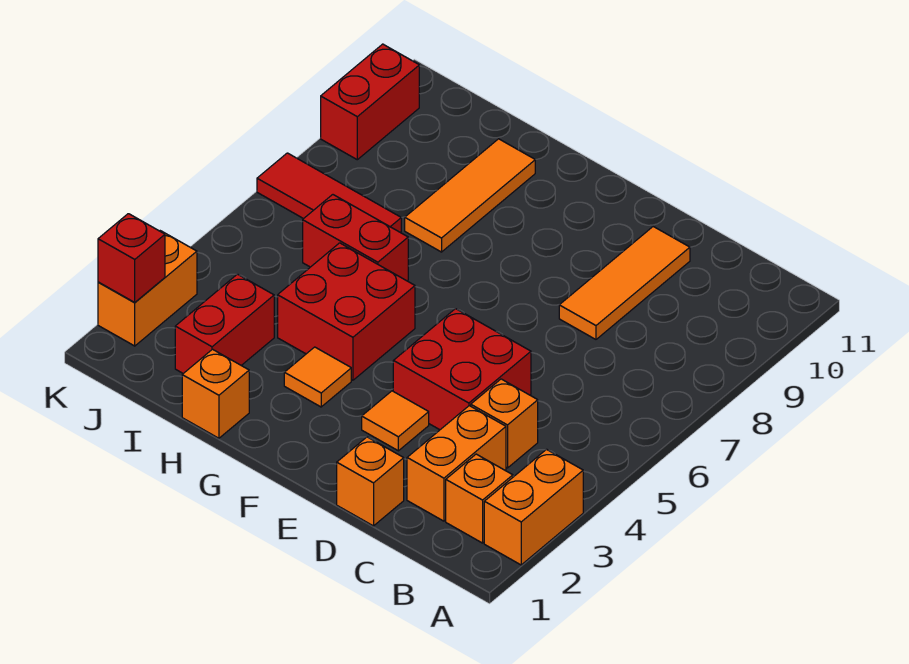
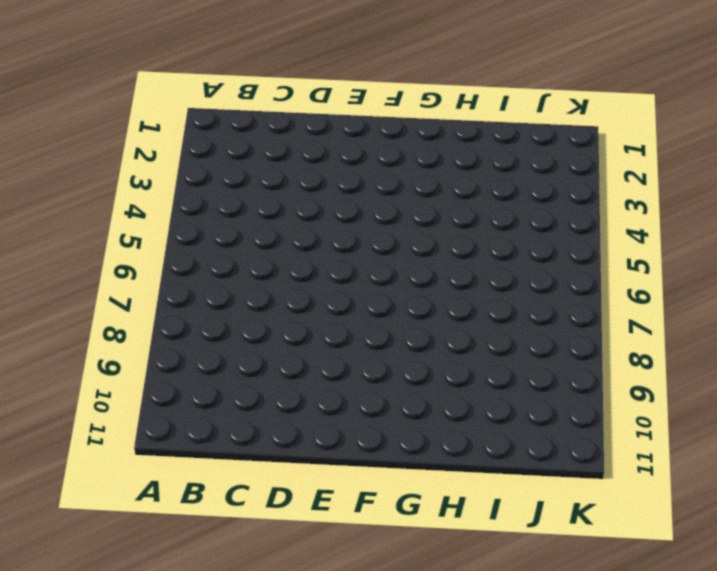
none -> orange 1x2 brick [484,449,583,565]
none -> orange 1x1 brick [446,454,513,543]
none -> orange 1x2 brick [407,406,506,521]

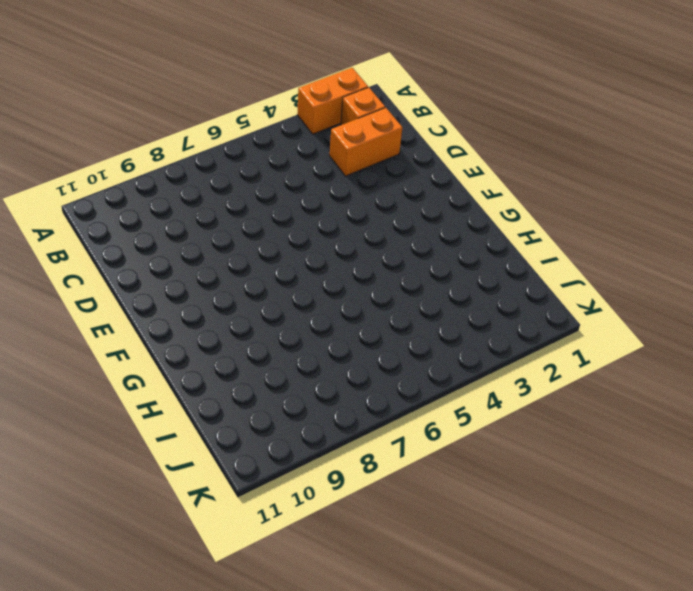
none -> orange 1x1 brick [471,379,538,468]
none -> orange 1x1 brick [337,437,404,526]
none -> red 2x2 brick [393,309,531,430]

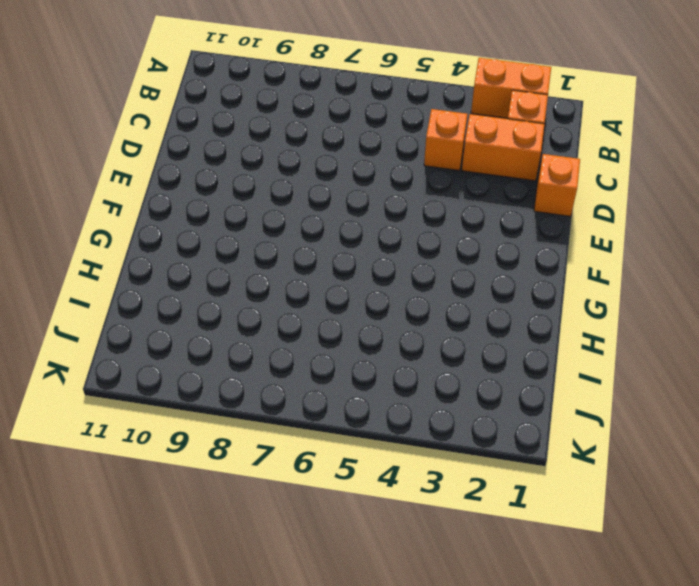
none -> red 2x2 brick [393,309,531,430]
none -> orange 1x3 tile [559,227,690,339]
none -> orange 1x1 tile [362,391,429,451]

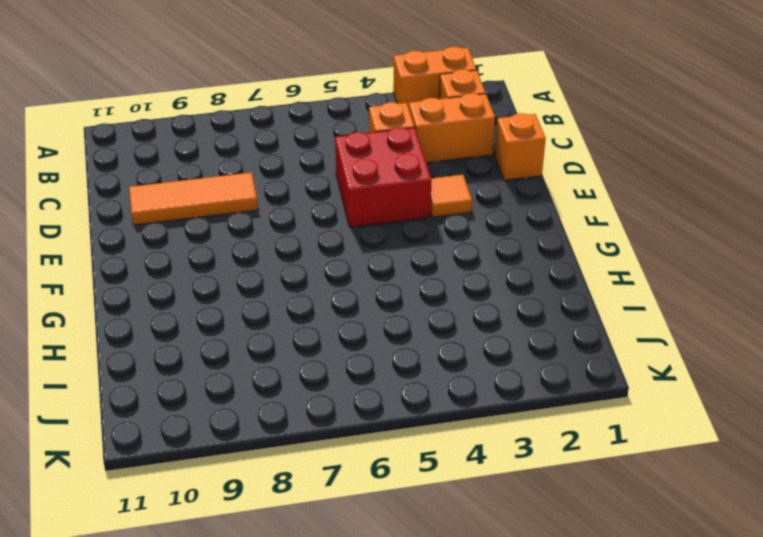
none -> orange 1x1 tile [284,347,351,407]
none -> red 2x2 brick [278,243,415,380]
none -> orange 1x1 brick [182,349,249,438]

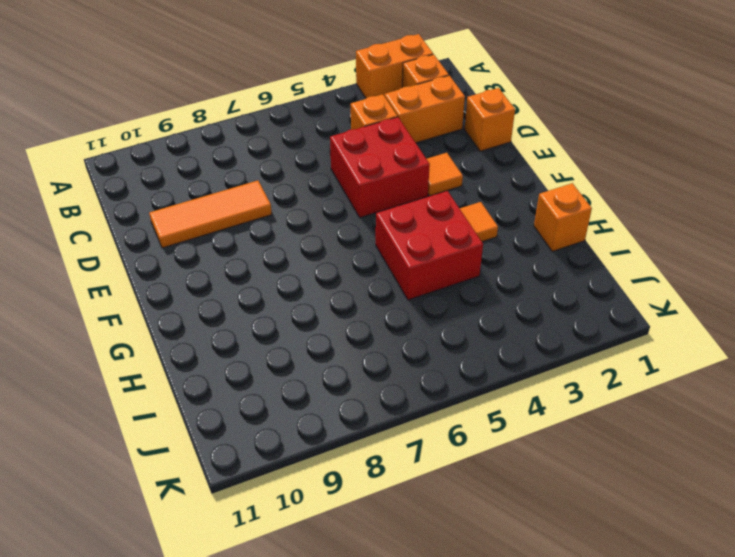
none -> red 1x2 brick [303,195,408,281]
none -> orange 1x3 tile [405,139,535,252]
none -> red 1x2 brick [175,274,274,373]

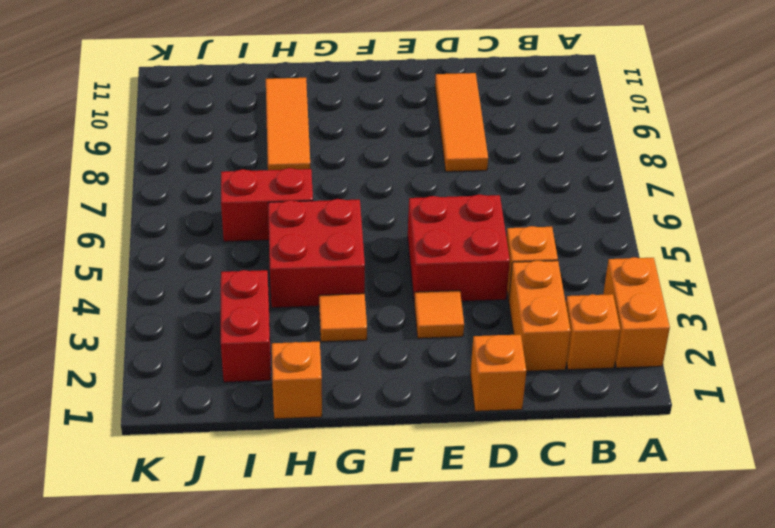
none -> red 1x3 tile [257,153,401,232]
none -> orange 1x2 brick [98,231,197,346]
none -> red 1x2 brick [321,44,419,160]

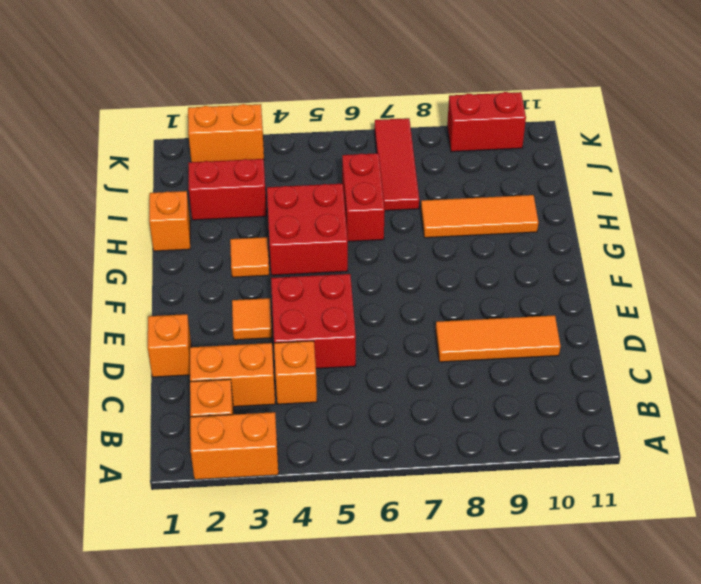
none -> red 1x1 brick [98,214,165,302]

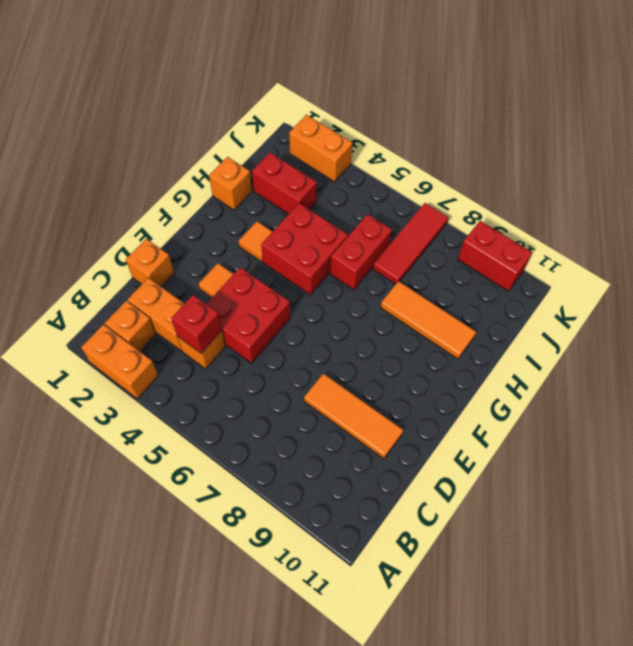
red 1x1 brick [171,295,222,353] -> red 1x1 brick moved to [98,214,165,302]

